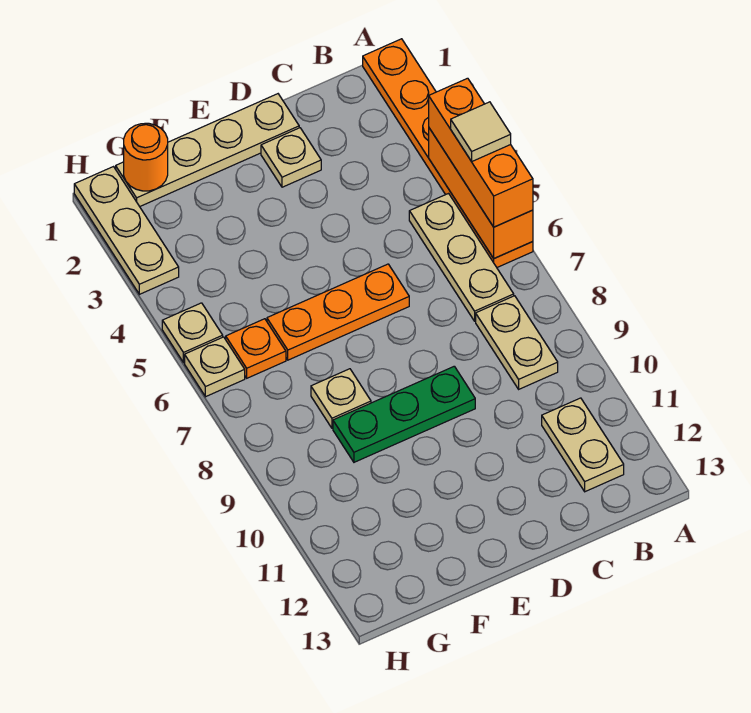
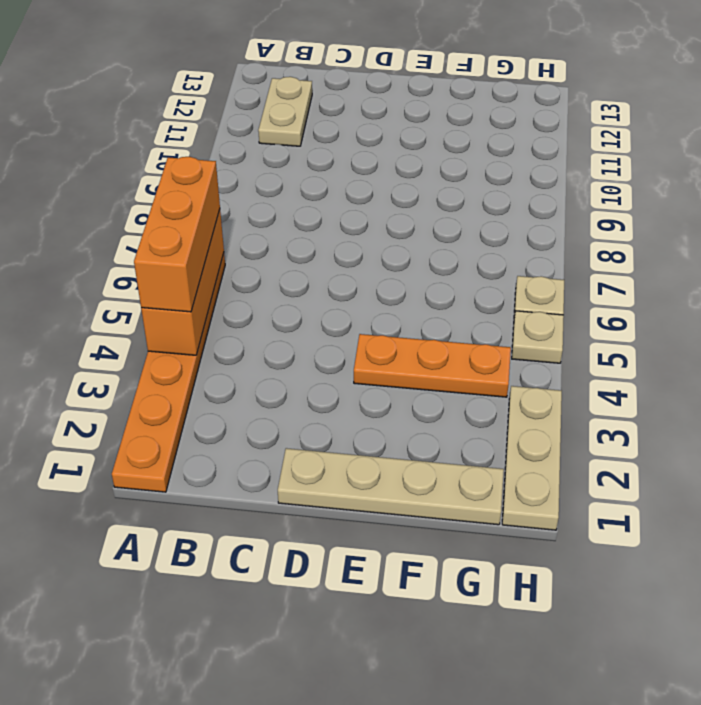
orange 1x3 plate [354,334,511,397] -> orange 1x3 plate moved to [267,264,409,360]
none -> tan 1x3 plate [409,194,514,321]
none -> tan 1x2 plate [476,296,558,389]
none -> tan 1x1 plate [261,128,321,187]

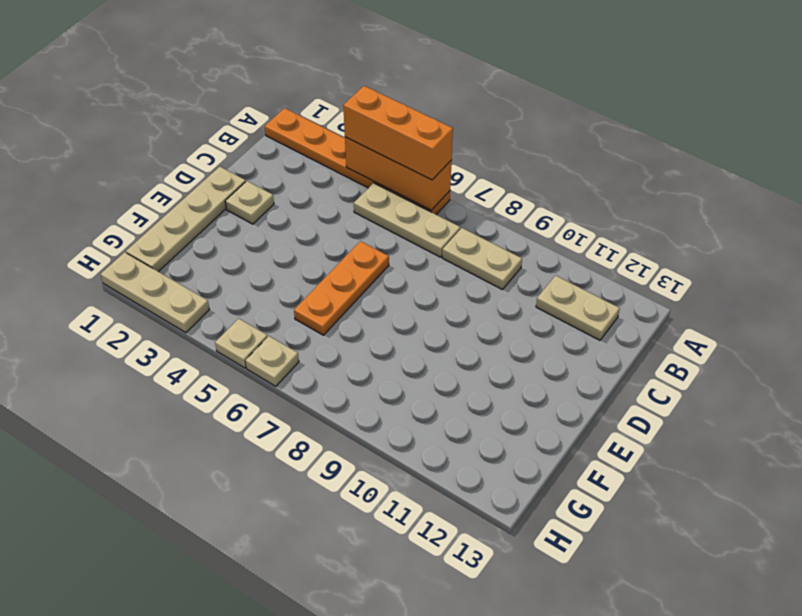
none -> green 1x3 plate [333,366,475,462]
none -> tan 1x1 plate [311,369,371,428]
none -> orange 1x1 plate [226,319,286,378]

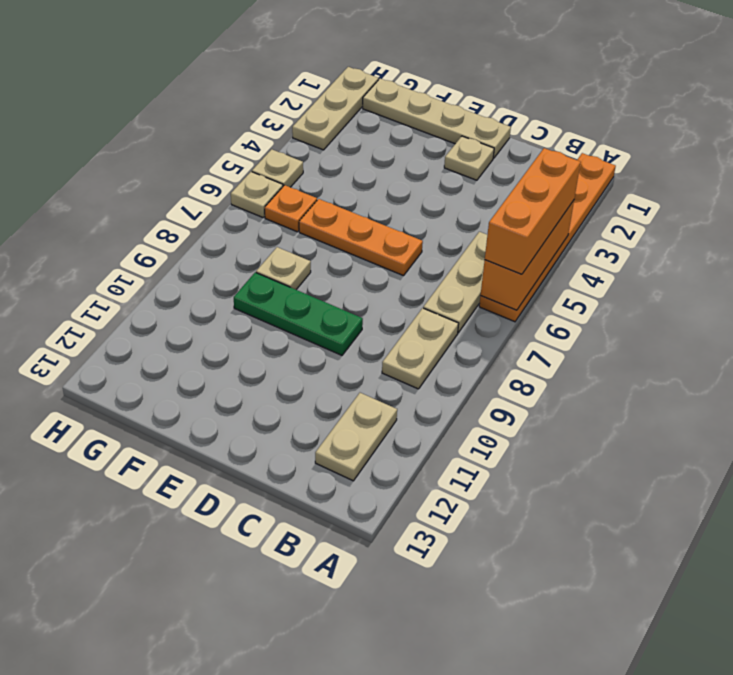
none -> orange 1x1 round brick [124,123,168,191]
none -> tan 1x1 tile [451,102,511,161]

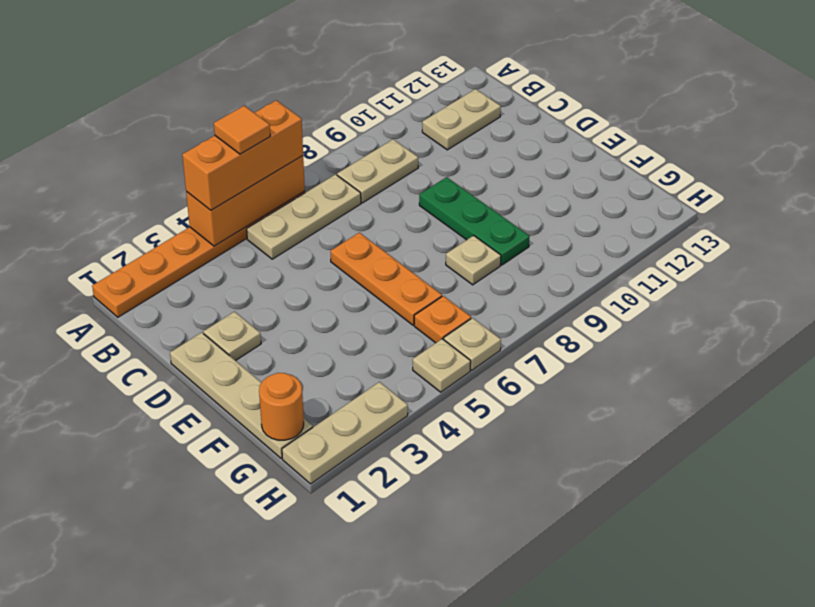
orange 1x1 tile [214,106,270,154] -> tan 1x1 tile [451,102,511,161]

